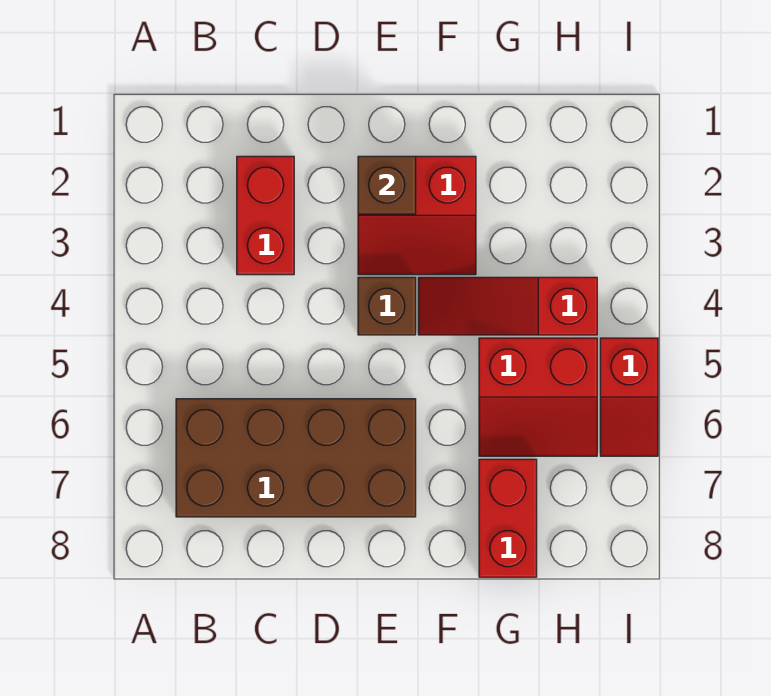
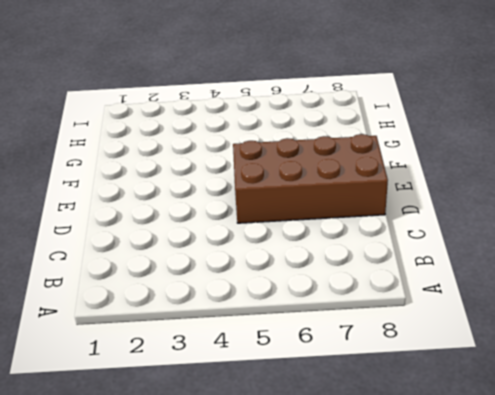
brown 2x4 brick [233,134,388,223] -> brown 2x4 brick turned to [176,399,416,517]
none -> red 1x2 brick [237,156,294,275]
none -> red 2x2 slope [358,156,476,275]

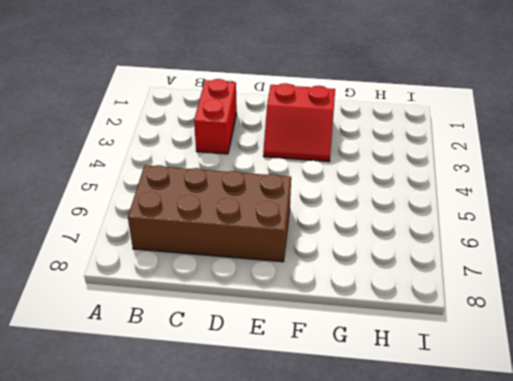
none -> brown 1x1 brick [358,277,416,335]
none -> red 1x3 slope [418,277,597,335]

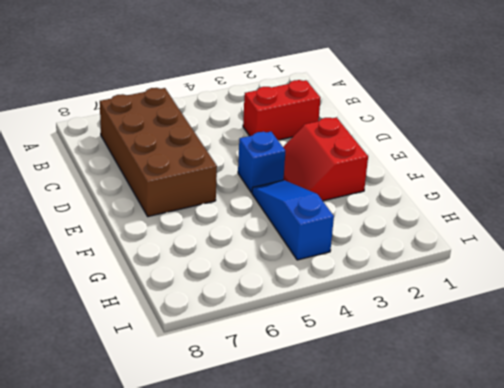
blue 1x1 brick [238,132,285,193] -> brown 1x1 brick [358,277,416,335]
blue 1x3 slope [252,180,334,260] -> red 1x3 slope [418,277,597,335]
none -> red 2x2 slope [479,338,597,456]
none -> red 1x2 brick [479,459,537,577]

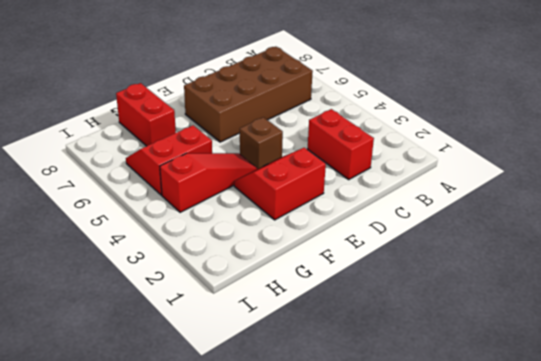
none -> red 1x2 slope [600,338,658,456]
none -> brown 1x1 brick [358,156,416,214]

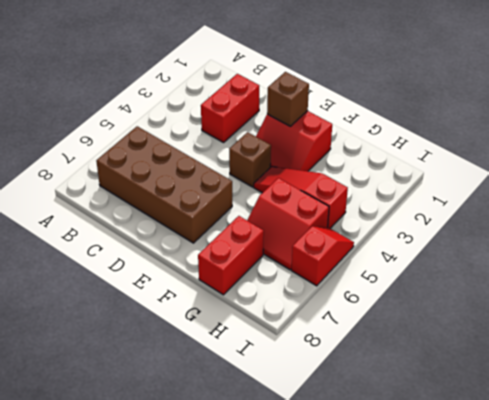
red 1x2 slope [291,226,354,286] -> red 1x2 slope turned to [600,338,658,456]

